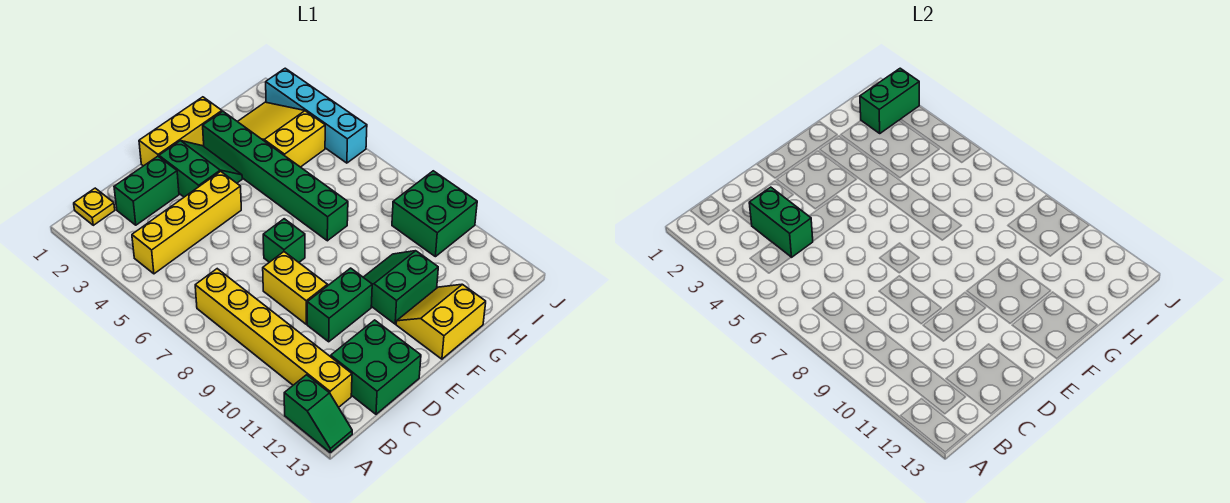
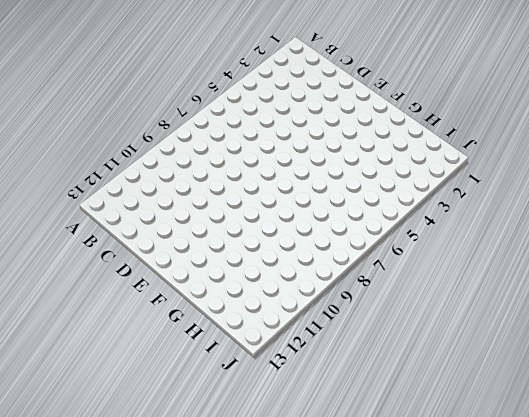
none -> green 1x2 slope [284,375,352,453]
none -> yellow 1x1 plate [74,188,115,225]
none -> yellow 1x4 brick [132,171,241,274]

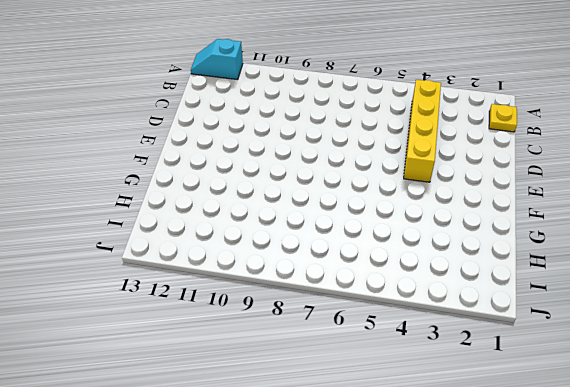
cyan 1x2 slope [191,39,243,80] -> green 1x2 slope [284,375,352,453]
none -> yellow 1x6 brick [195,269,352,407]
none -> green 1x2 brick [114,156,179,225]
none -> green 2x2 brick [331,320,421,414]

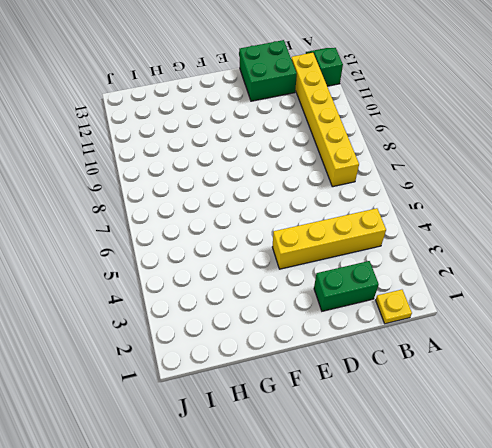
none -> yellow 1x2 brick [263,252,328,324]
none -> green 1x2 brick [307,268,372,342]
none -> yellow 1x3 brick [139,97,222,166]

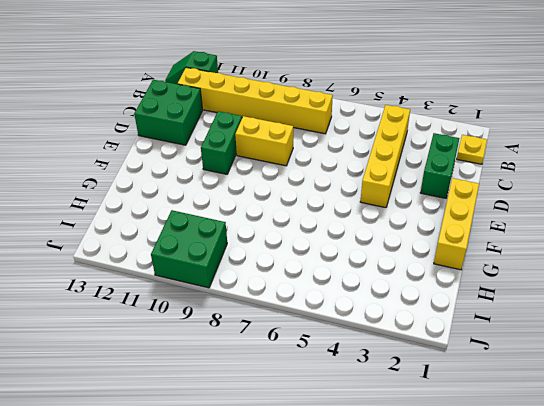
none -> green 2x2 slope [159,141,242,197]
none -> green 1x1 brick [263,219,305,262]
none -> green 2x2 slope [363,251,438,324]

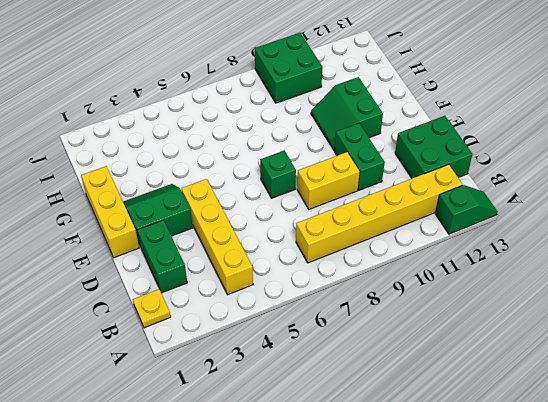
none -> yellow 2x2 slope [396,284,486,359]
none -> green 1x6 brick [203,111,348,241]
none -> yellow 2x3 slope [238,102,325,167]

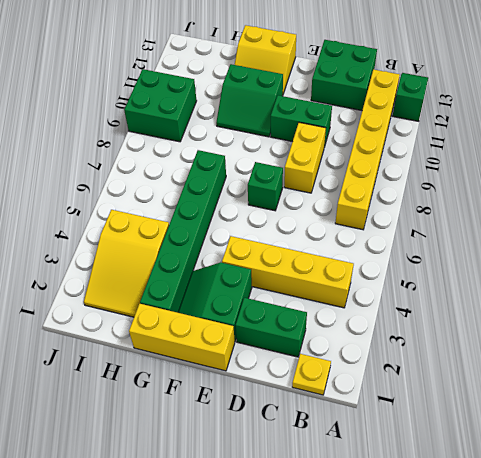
none -> cyan 1x4 brick [266,68,367,163]
none -> green 1x2 brick [749,187,813,257]
none -> green 1x2 brick [860,68,919,133]

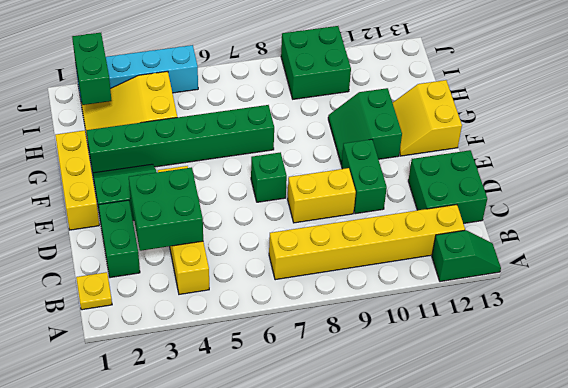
green 2x2 brick [129,167,203,251] -> green 1x2 brick [749,187,813,257]

